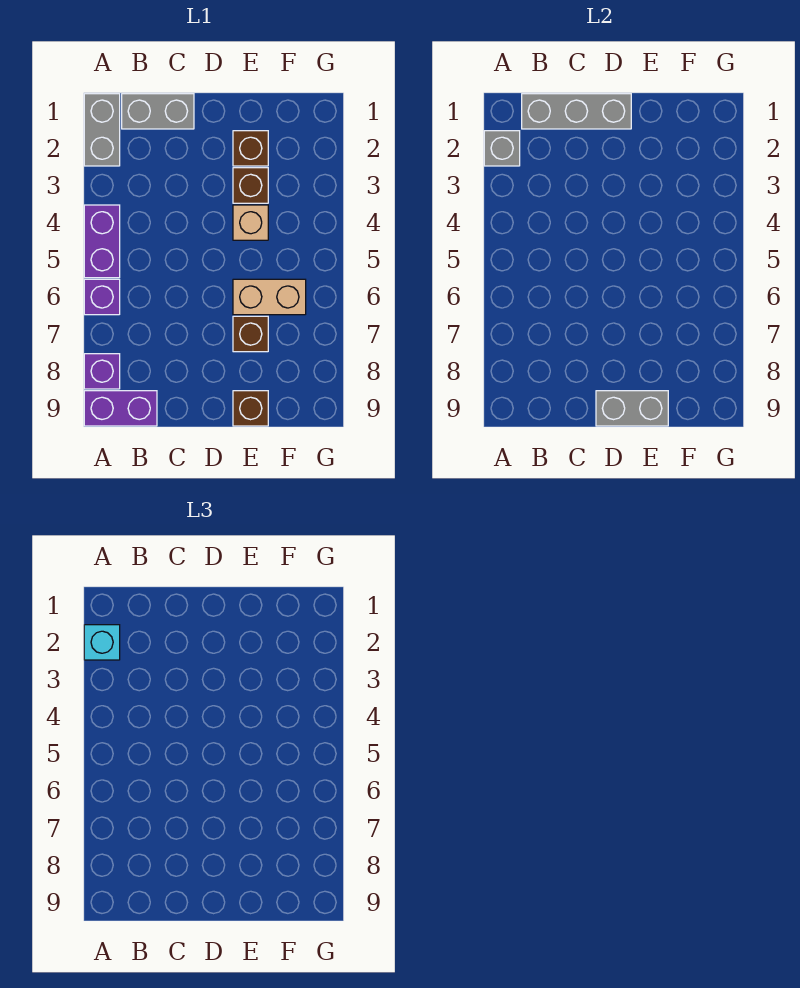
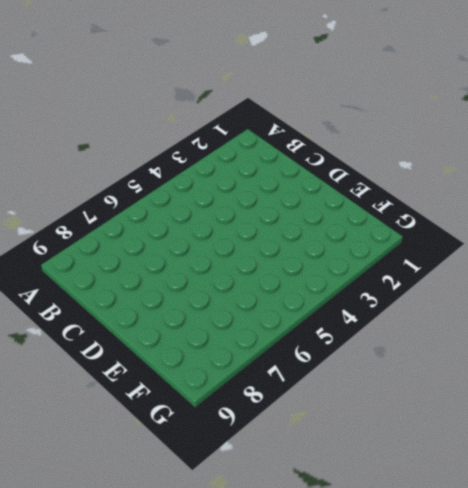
none -> grey 1x2 brick [84,94,120,166]
none -> purple 1x2 brick [84,205,120,278]
none -> purple 1x1 brick [84,279,120,315]

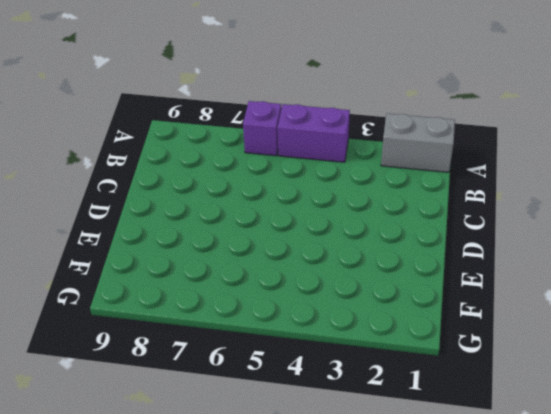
none -> purple 1x1 brick [84,354,120,389]
none -> purple 1x2 brick [84,391,157,426]
none -> grey 1x2 brick [122,94,194,129]

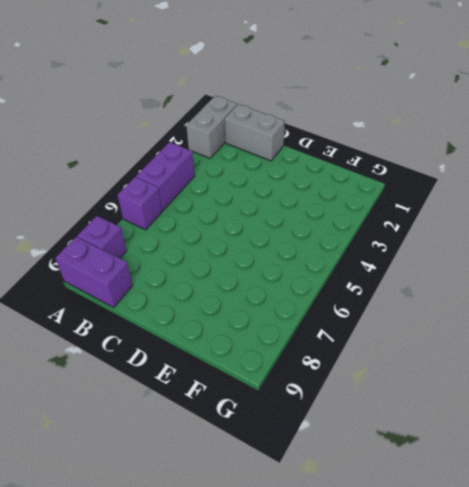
none -> brown 1x1 brick [233,131,268,166]
none -> brown 1x1 brick [233,168,268,203]
none -> tan 1x1 brick [233,205,268,240]

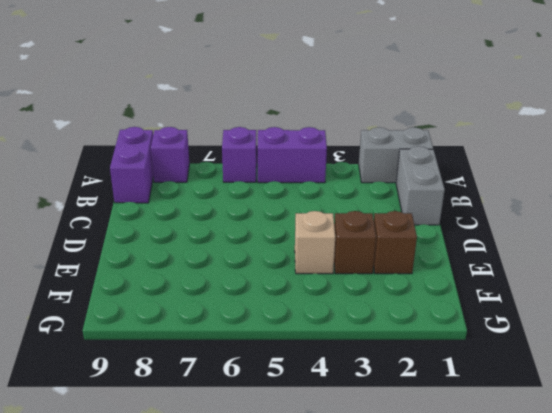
none -> tan 1x2 brick [233,279,306,315]
none -> brown 1x1 brick [233,316,268,352]
none -> brown 1x1 brick [233,391,268,426]

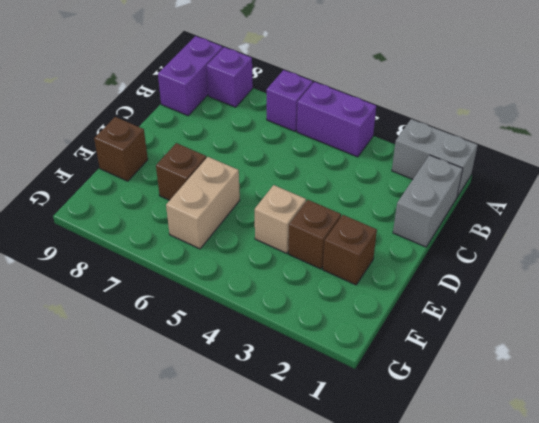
none -> grey 1x1 brick [484,131,520,166]
none -> grey 1x3 brick [522,94,631,129]
none -> grey 1x2 brick [596,391,668,426]

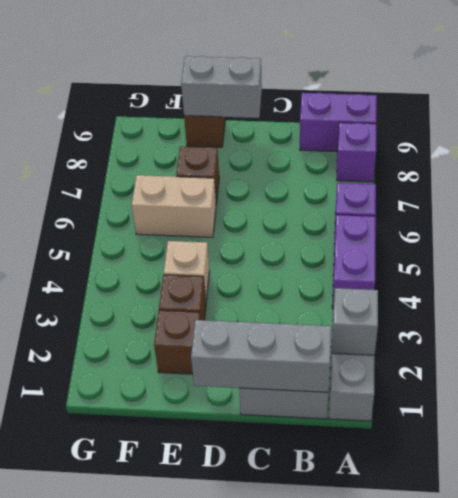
none -> cyan 1x1 brick [84,625,120,660]

